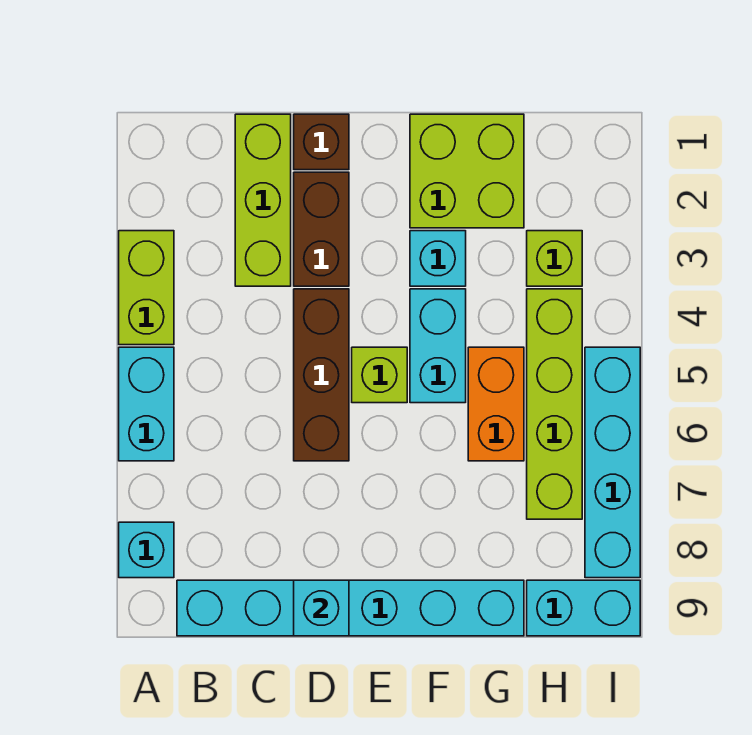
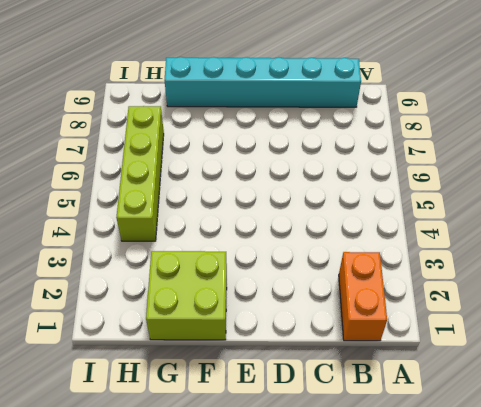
orange 1x2 brick [339,252,387,341] -> orange 1x2 brick moved to [468,347,524,461]
none -> lime 1x2 brick [119,231,174,345]
none -> cyan 1x2 brick [119,347,174,461]
none -> cyan 1x1 brick [119,522,174,578]

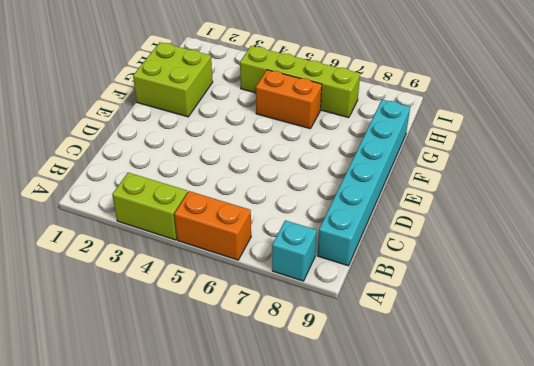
orange 1x2 brick [174,191,251,260] -> cyan 1x2 brick [119,347,174,461]
none -> lime 1x3 brick [235,114,291,286]
none -> brown 1x1 brick [294,114,349,170]
none -> brown 1x2 brick [294,172,349,286]

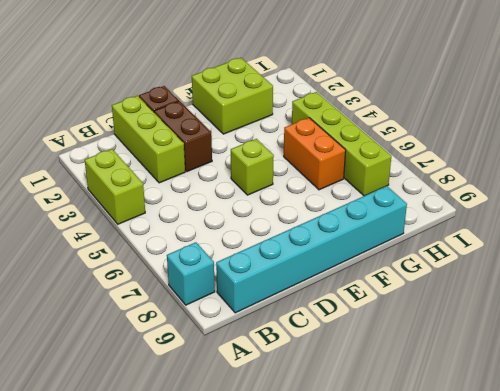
none -> cyan 1x2 brick [119,347,174,461]
none -> brown 1x3 brick [294,289,349,461]
none -> cyan 1x1 brick [410,231,466,286]

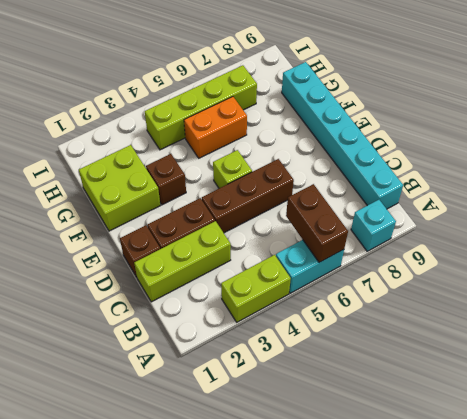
brown 1x2 brick [286,184,348,262] -> none
brown 1x1 brick [146,154,186,205] -> cyan 1x1 brick [410,231,466,286]
none -> cyan 1x2 brick [410,289,466,403]
none -> lime 1x1 brick [527,231,582,286]
none -> cyan 1x2 brick [527,580,640,636]

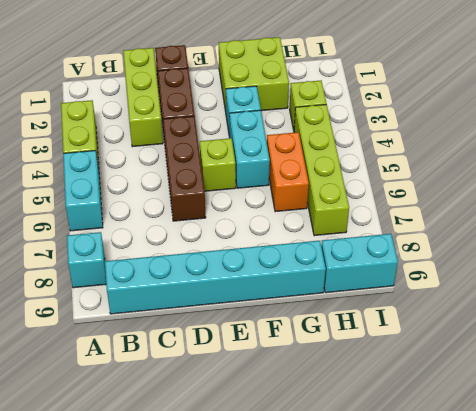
none -> cyan 1x4 brick [585,347,640,578]
none -> cyan 1x1 brick [294,580,349,636]

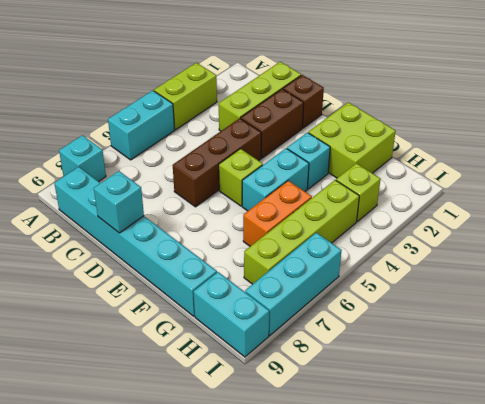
cyan 1x3 brick [245,233,342,336] -> cyan 1x4 brick [585,347,640,578]

